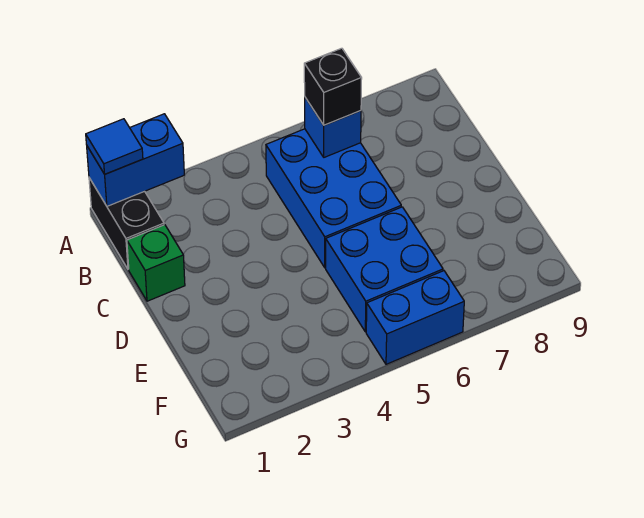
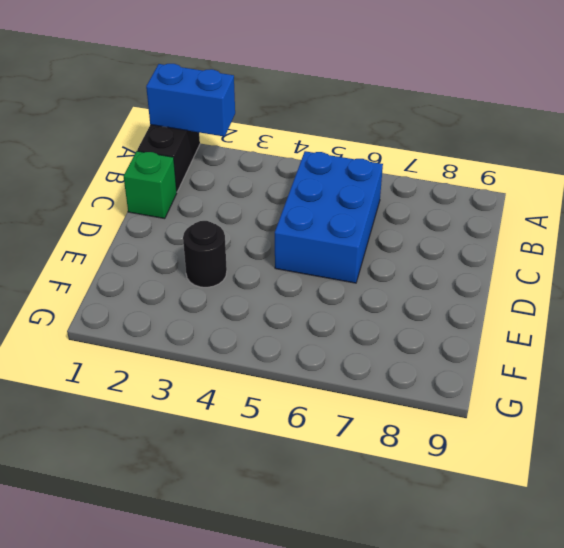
black 1x1 round brick [183,221,227,287] -> none
none -> blue 2x2 brick [326,207,443,332]
none -> blue 1x2 brick [366,271,464,364]

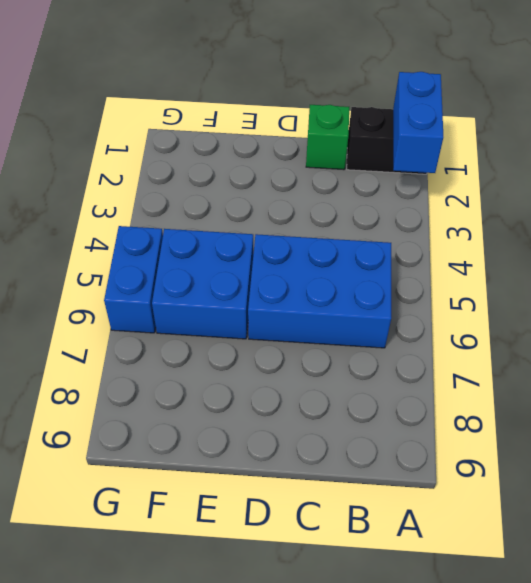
none -> blue 1x1 brick [305,98,361,157]
none -> blue 1x1 tile [86,119,143,174]

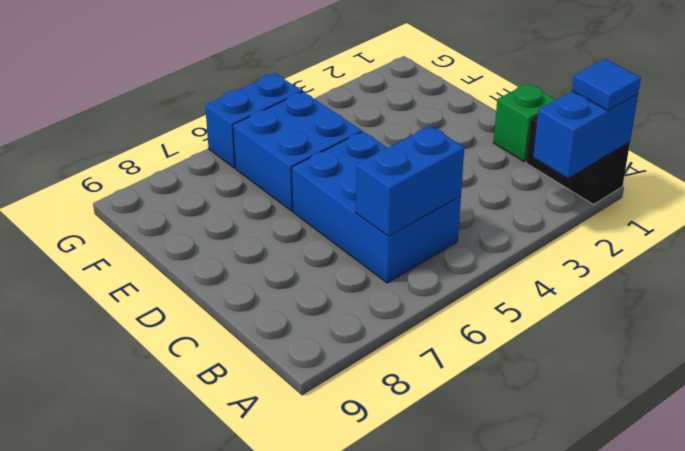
blue 1x2 brick [356,126,464,237] -> blue 1x1 brick [305,98,361,157]
none -> black 1x1 brick [304,48,362,125]

